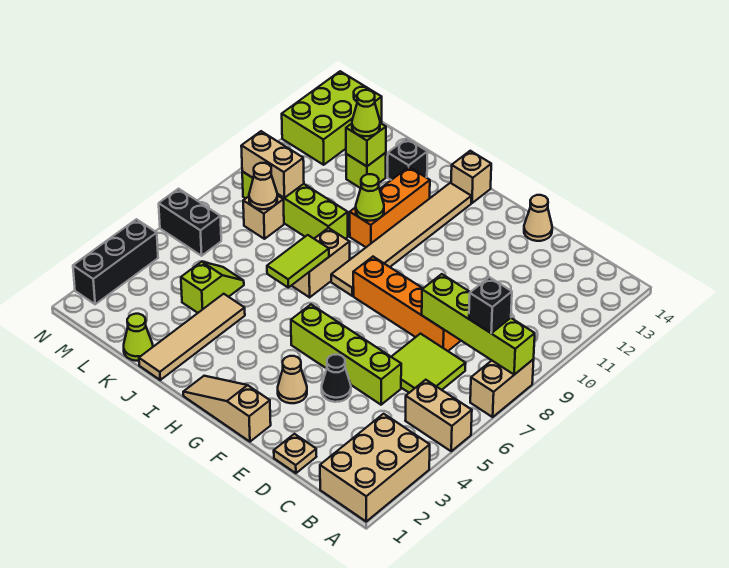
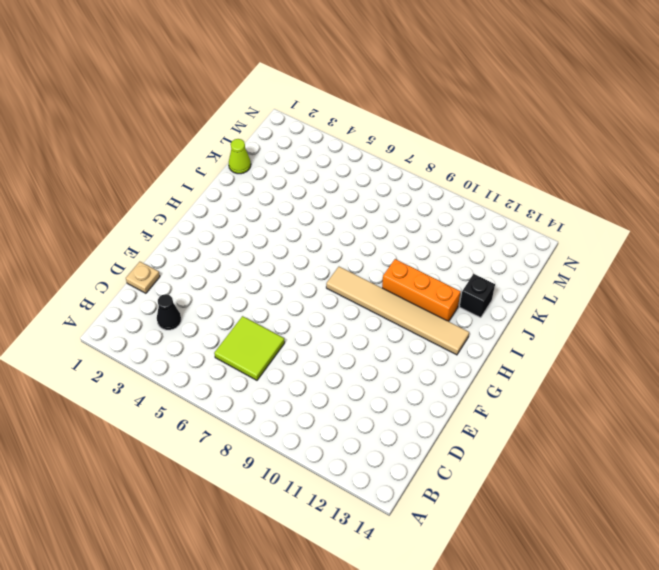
black 1x1 cone [157,294,181,330] -> black 1x1 cone moved to [322,354,351,402]
none -> tan 2x3 brick [320,414,430,521]
none -> tan 1x2 brick [405,380,472,451]
none -> tan 1x2 brick [470,359,534,417]
none -> lime 1x4 brick [291,305,401,405]

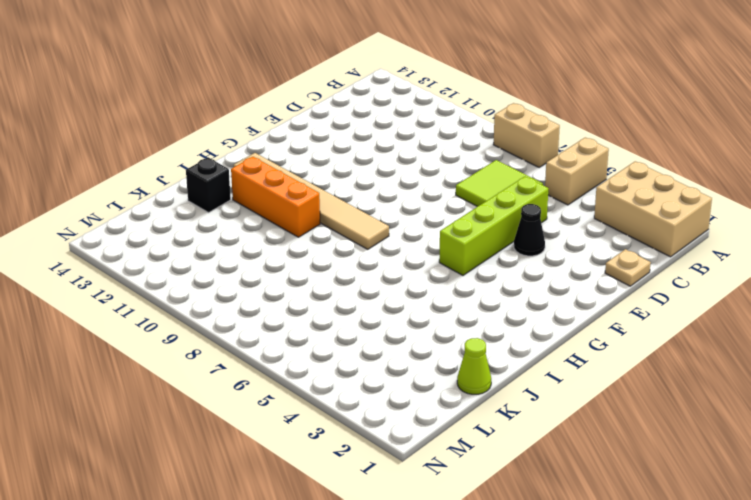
none -> orange 1x4 brick [353,257,461,351]
none -> tan 1x1 cone [524,195,552,241]
none -> tan 1x3 slope [183,376,271,442]
none -> tan 1x1 cone [278,356,307,403]

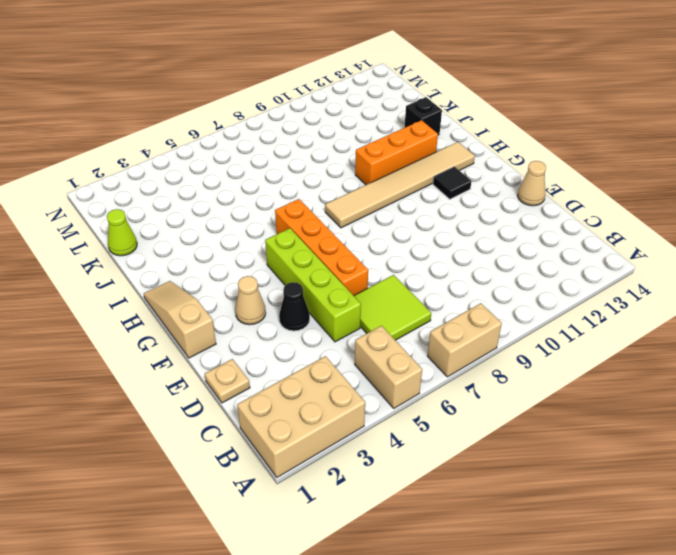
orange 1x4 brick [275,199,368,296] -> orange 1x4 brick moved to [353,257,461,351]
black 1x1 tile [433,167,471,199] -> none
none -> tan 1x1 brick [451,151,491,203]
none -> tan 1x2 brick [292,228,350,297]
none -> tan 1x4 tile [139,294,245,380]
none -> lime 1x4 brick [242,172,348,239]

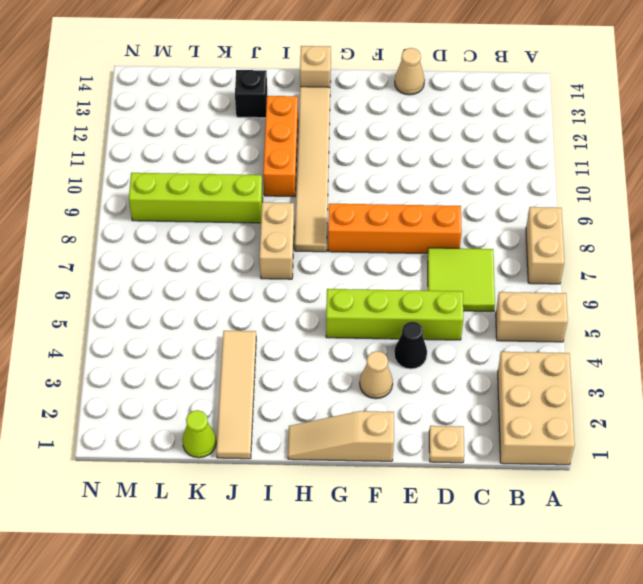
none -> lime 1x2 slope [181,262,244,313]
none -> lime 1x1 brick [346,153,386,188]
none -> tan 1x1 brick [243,195,284,239]
none -> black 1x2 brick [159,189,221,256]

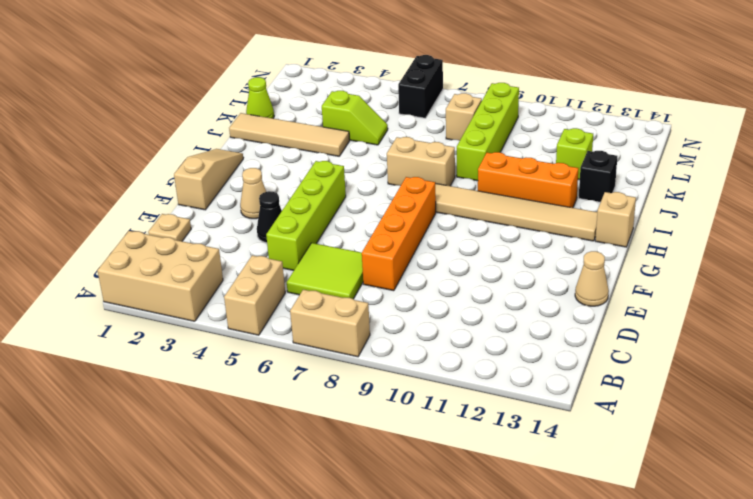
none -> lime 2x3 brick [282,71,382,165]
none -> black 1x3 brick [73,219,158,304]
none -> lime 1x4 brick [422,274,535,375]
none -> lime 1x2 tile [267,235,329,287]

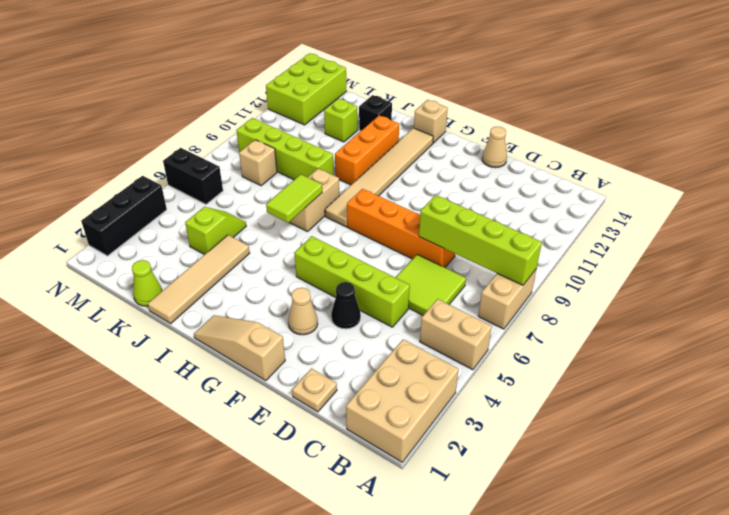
none -> lime 1x1 cone [356,174,384,221]
none -> lime 1x1 brick [346,123,386,166]
none -> tan 1x1 cone [249,163,277,209]
none -> tan 1x2 brick [241,131,304,198]

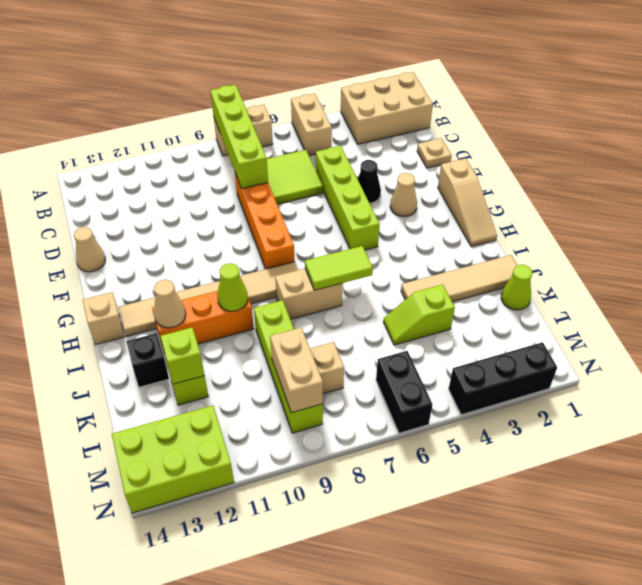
tan 1x1 cone [154,280,186,328] -> tan 1x1 cone moved to [249,163,277,209]
none -> black 1x1 brick [469,277,512,333]
none -> lime 1x1 cone [352,90,380,136]

